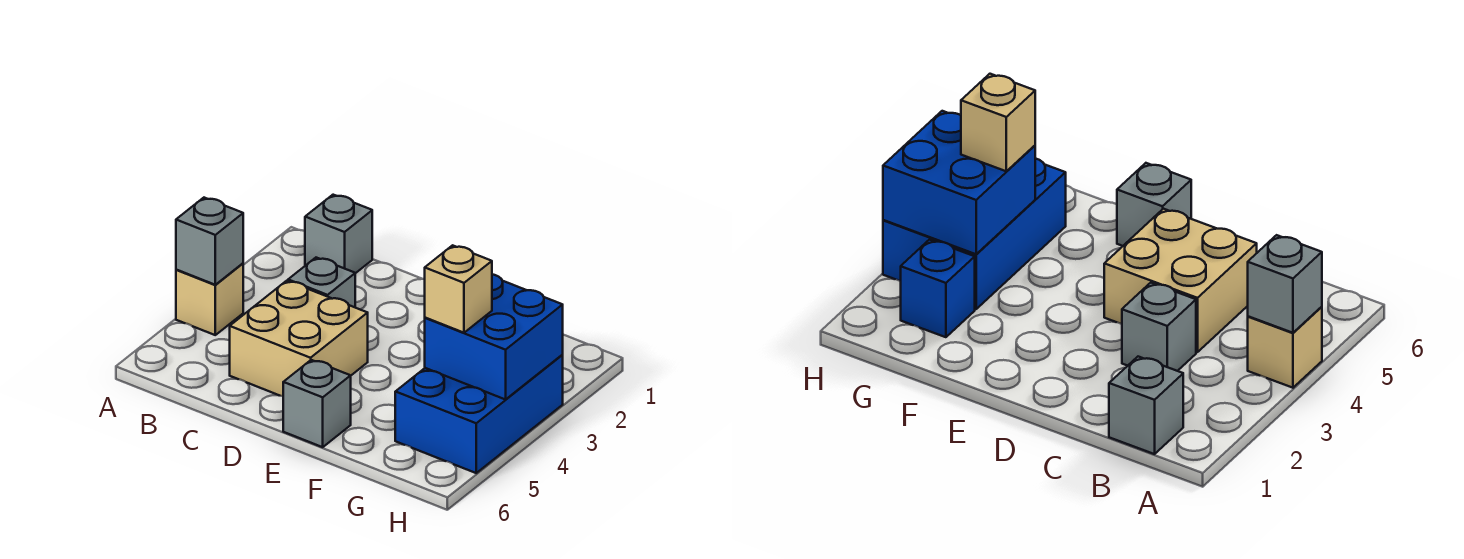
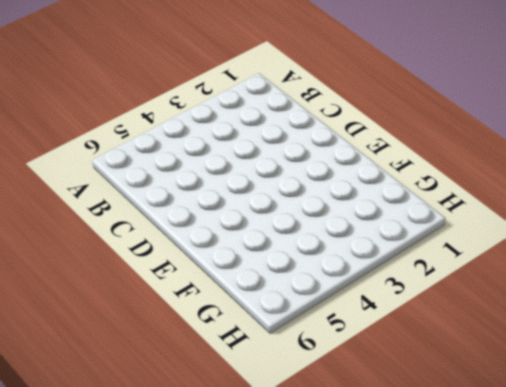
none -> tan 1x1 brick [176,263,243,335]
none -> grey 1x1 brick [305,195,372,273]

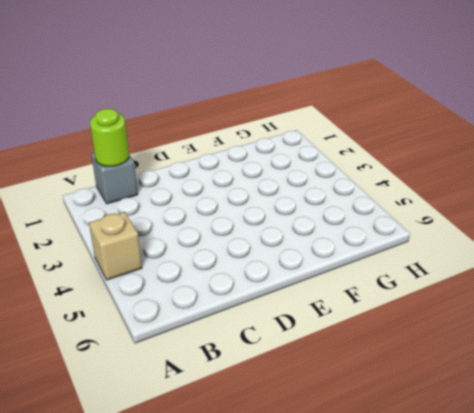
lime 1x1 round brick [90,109,129,166] -> none
none -> grey 1x1 brick [288,258,355,307]
none -> tan 2x2 brick [230,281,368,396]

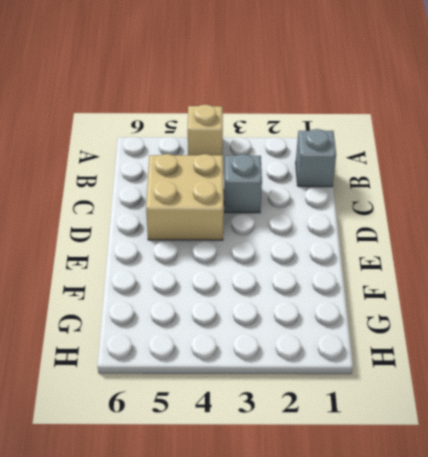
none -> grey 1x1 brick [283,360,351,447]
none -> blue 1x1 brick [901,240,975,337]

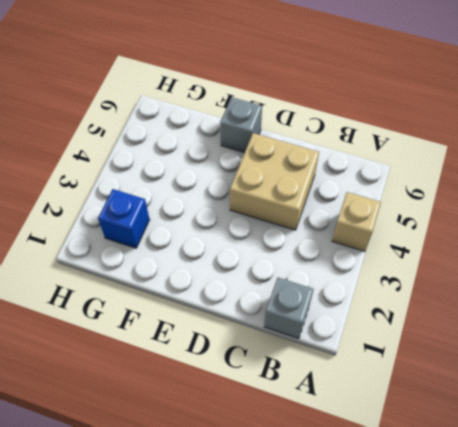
none -> grey 1x1 brick [288,258,355,307]
none -> blue 2x3 brick [395,355,563,473]

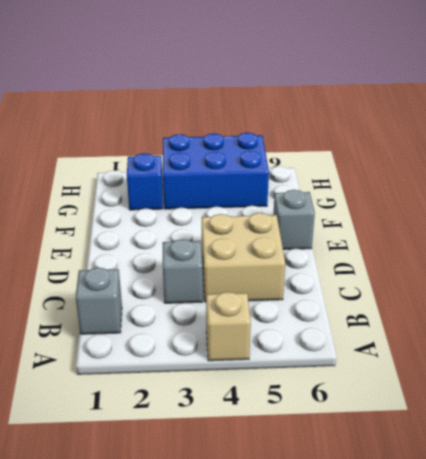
none -> grey 1x1 brick [176,198,243,285]
none -> blue 2x2 brick [425,274,563,400]

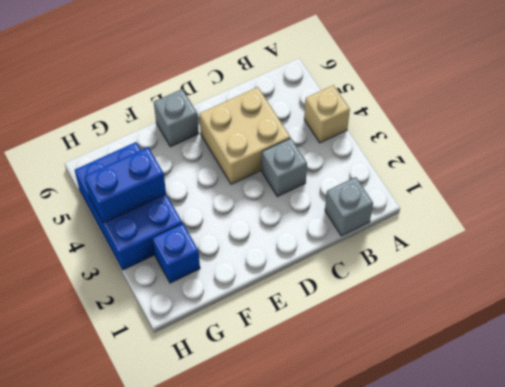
blue 1x2 brick [84,147,166,223] -> blue 2x2 brick [425,274,563,400]
none -> grey 1x1 brick [176,198,243,285]
none -> tan 1x1 brick [425,245,492,333]

